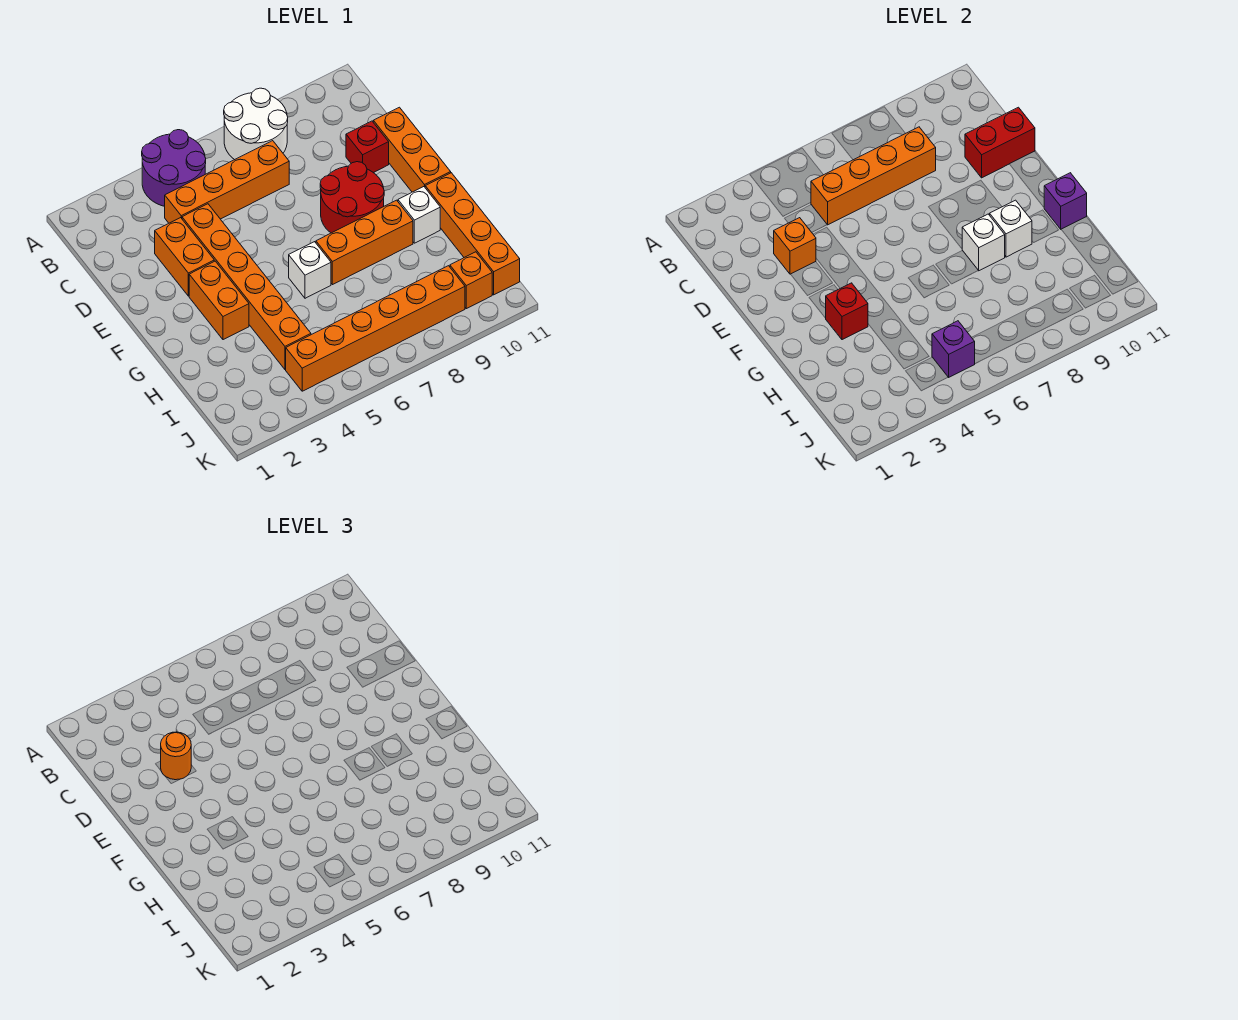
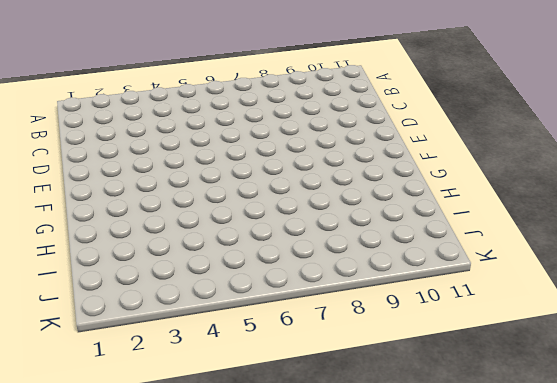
none -> purple 2x2 round brick [142,130,206,206]
none -> white 2x2 round brick [224,88,288,160]
none -> orange 1x4 brick [165,141,289,223]

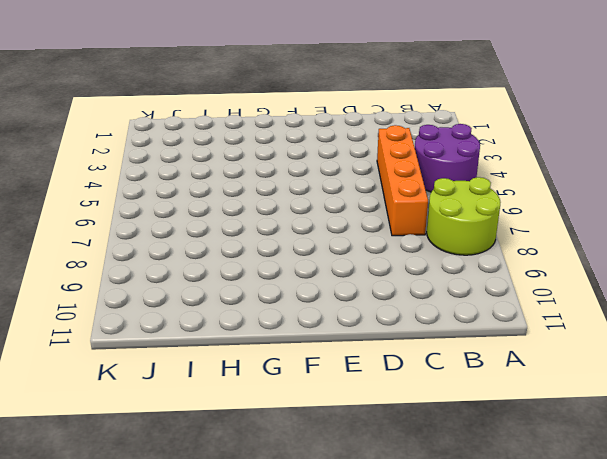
lime 2x2 round brick [427,177,501,255] -> white 2x2 round brick [224,88,288,160]
none -> orange 1x2 brick [155,218,214,296]
none -> orange 1x6 brick [182,204,311,369]
none -> red 1x1 brick [346,121,389,173]

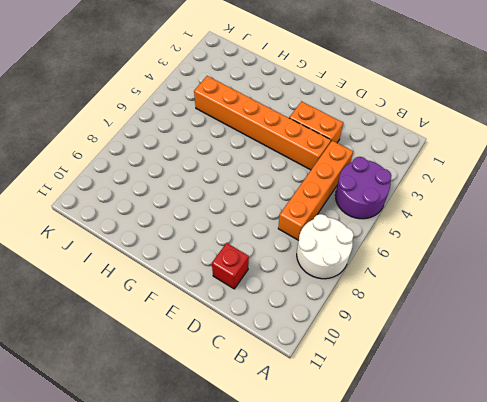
none -> orange 1x3 brick [373,107,451,192]
none -> red 2x2 round brick [320,162,384,233]
none -> orange 1x2 brick [189,261,249,340]

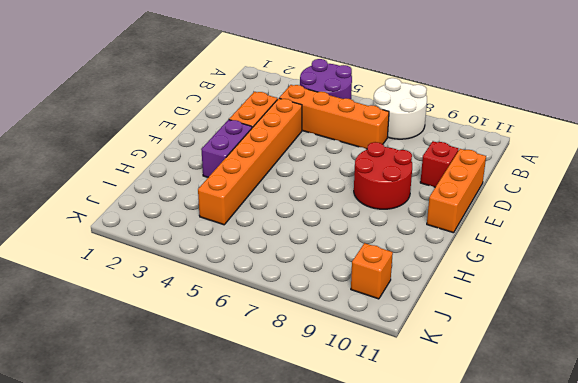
purple 1x2 brick [201,120,252,177] -> orange 1x2 brick [189,261,249,340]
none -> white 1x1 brick [289,242,331,298]
none -> orange 1x3 brick [316,200,413,285]
none -> white 1x1 brick [398,187,440,243]

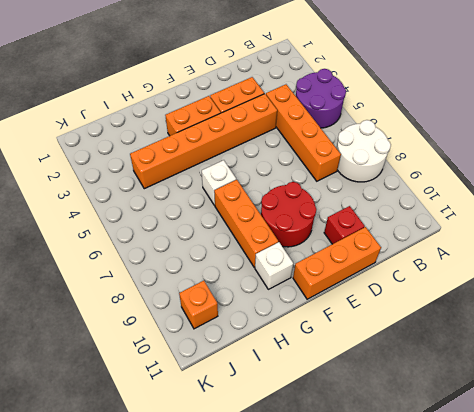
none -> orange 1x4 brick [425,173,520,295]
none -> orange 1x6 brick [286,266,465,391]
none -> orange 1x4 brick [811,127,936,225]

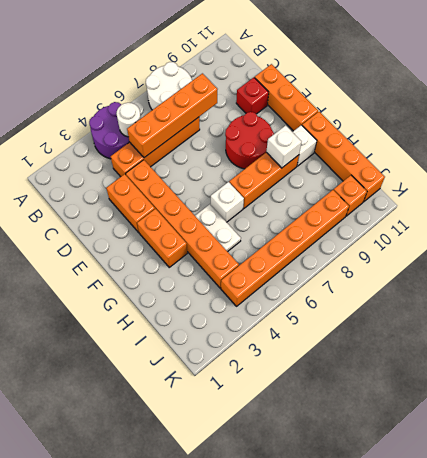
white 1x1 round brick [116,103,141,137] -> none
white 1x2 plate [195,204,241,252] -> none
none -> orange 1x1 brick [774,218,816,274]
none -> red 1x2 brick [965,107,1035,178]
none -> red 1x1 brick [826,283,868,340]

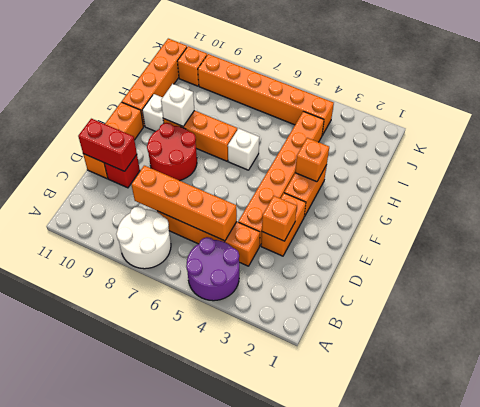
orange 1x1 brick [295,138,329,182] -> red 1x1 brick [826,283,868,340]
none -> white 1x1 brick [962,214,1005,271]
none -> purple 1x1 brick [1044,173,1087,229]
none -> purple 1x1 brick [932,321,975,377]

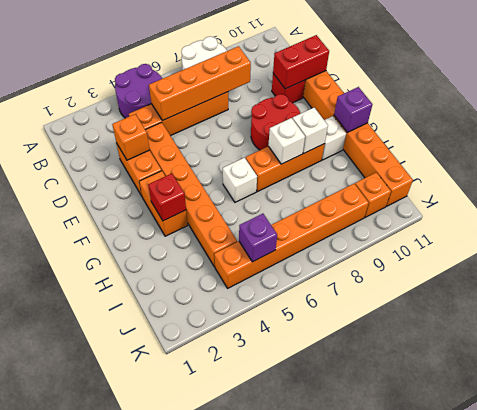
none -> orange 1x1 round brick [161,732,191,780]

